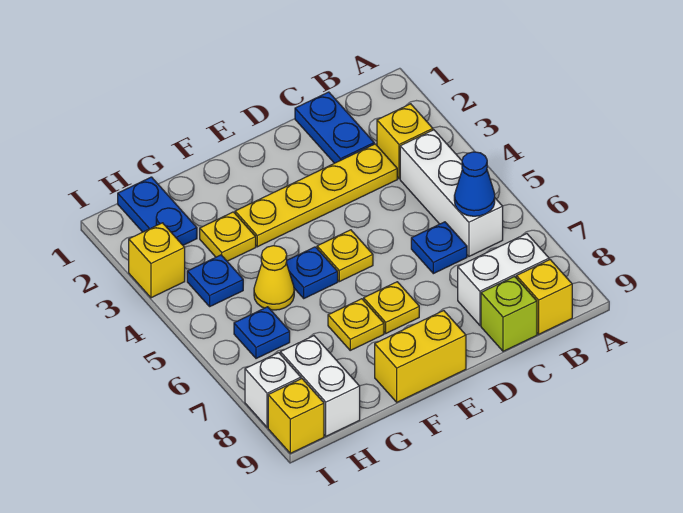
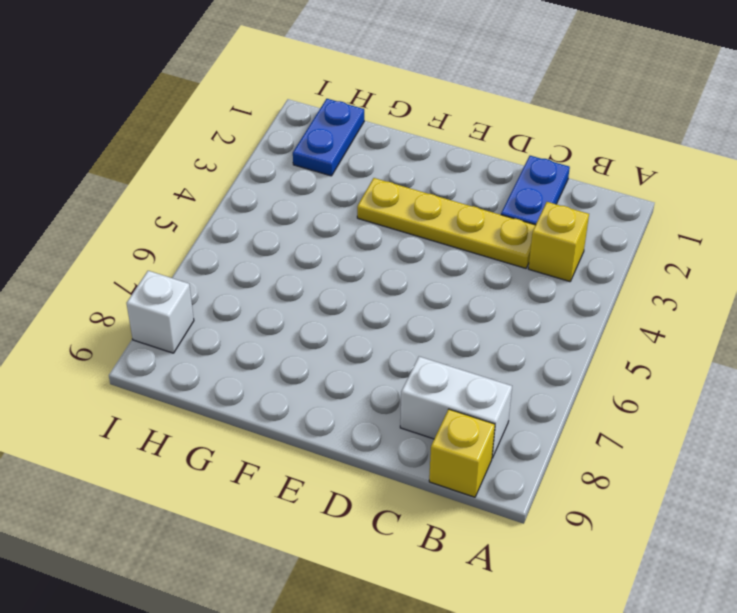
none -> white 1x3 brick [400,130,503,256]
none -> blue 1x1 plate [411,222,467,274]
none -> lime 1x1 brick [481,276,537,351]

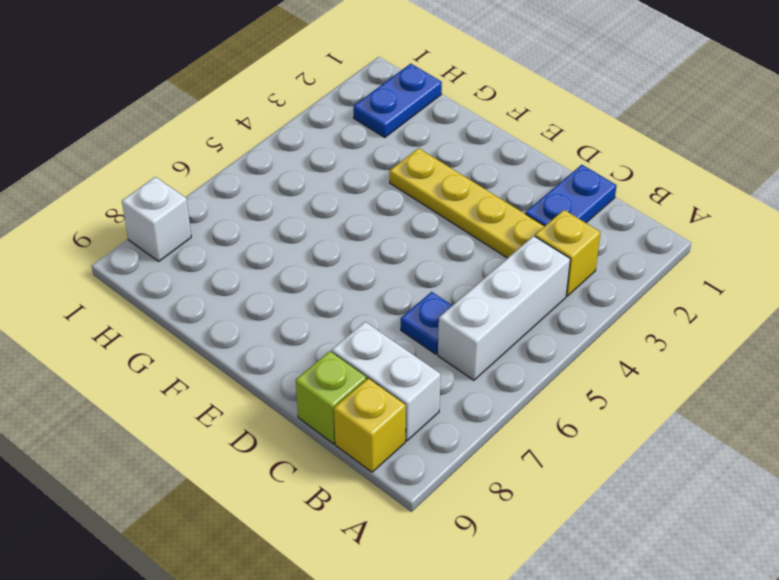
none -> yellow 1x1 plate [317,230,373,282]
none -> yellow 1x1 plate [364,282,419,333]
none -> yellow 1x2 brick [375,311,466,402]

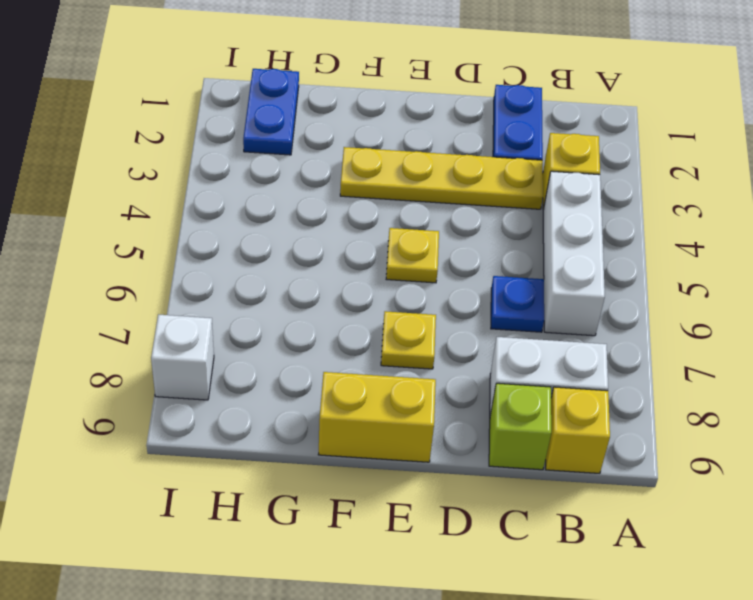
none -> blue 1x1 plate [286,247,338,298]
none -> yellow 1x1 plate [328,299,384,350]
none -> yellow 1x1 plate [200,212,256,261]

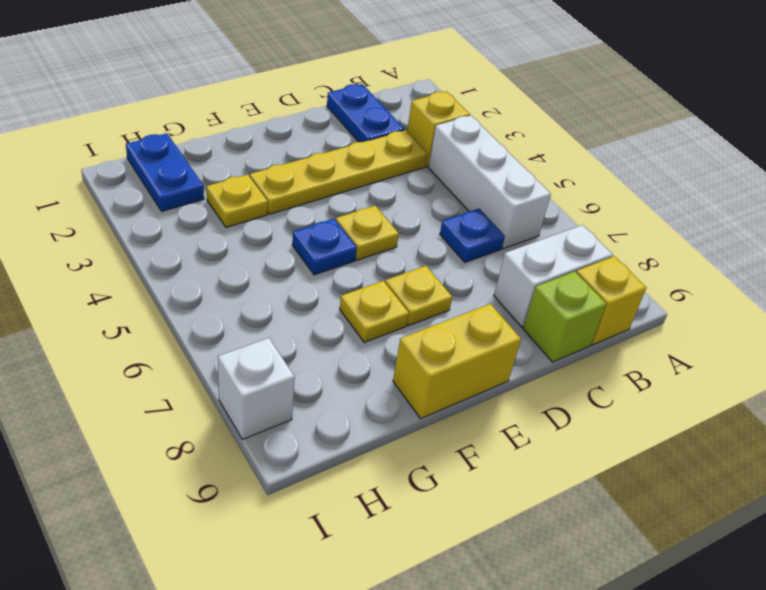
none -> yellow 1x1 cone [254,246,294,310]
none -> blue 1x1 plate [187,255,243,306]
none -> blue 1x1 plate [234,307,290,359]

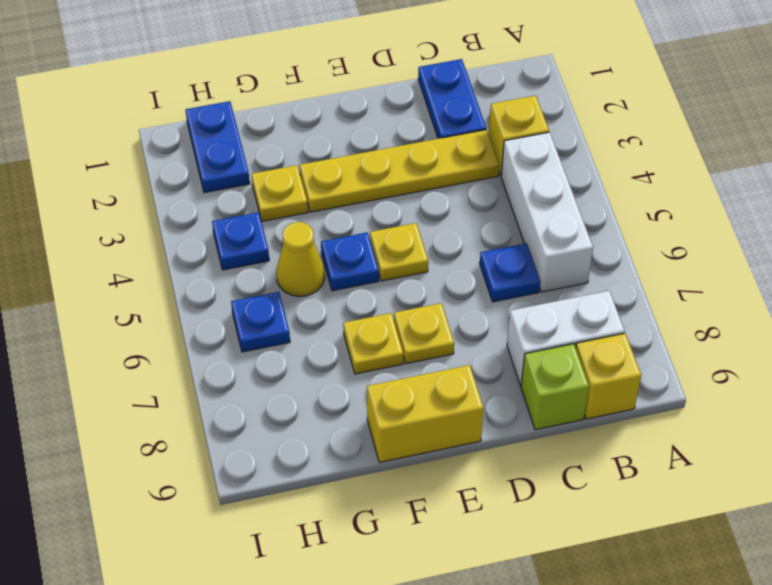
none -> white 1x2 brick [280,336,360,436]
none -> yellow 1x1 brick [129,223,185,298]
none -> white 1x1 brick [245,353,301,427]

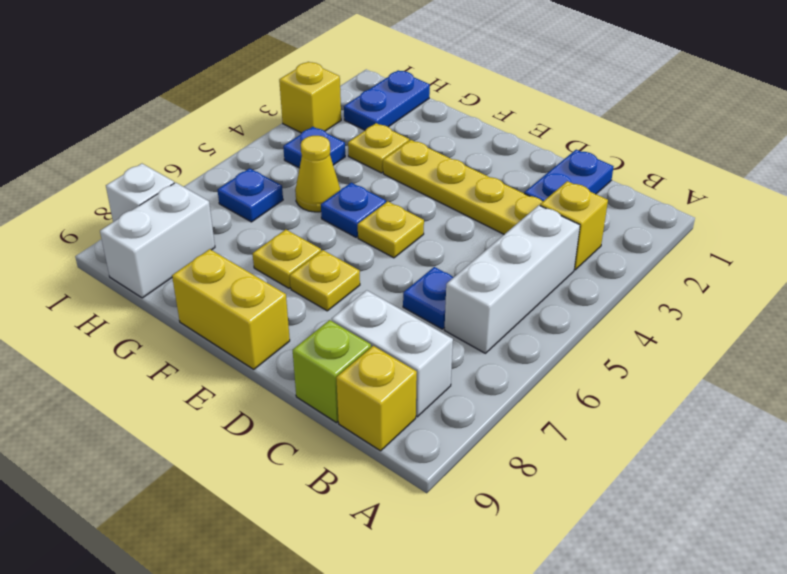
none -> yellow 1x1 brick [268,379,324,453]
none -> blue 1x1 cone [454,152,495,216]

